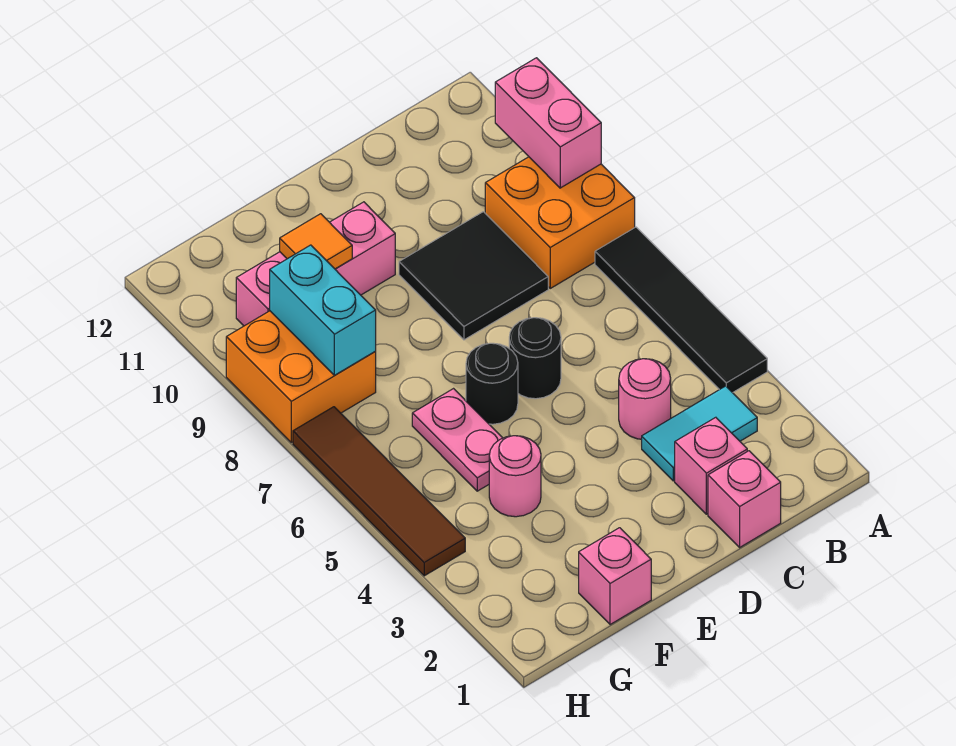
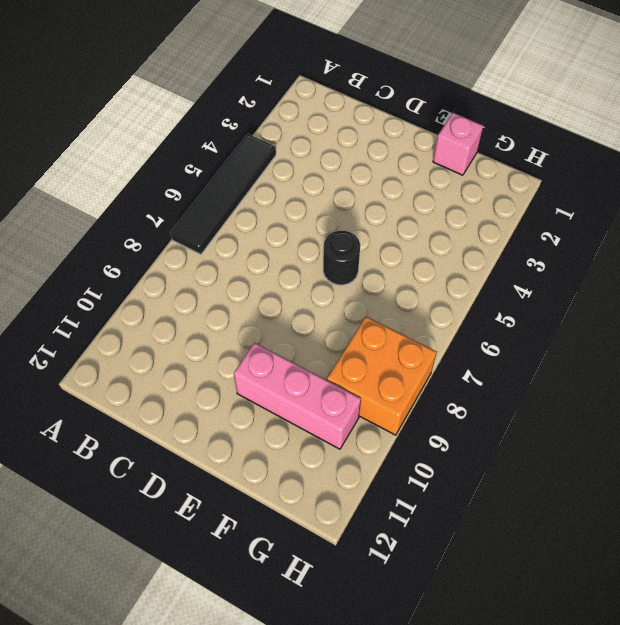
none -> orange 2x2 brick [485,157,635,288]
none -> cyan 1x2 tile [642,386,757,481]
none -> pink 1x1 brick [708,451,781,547]

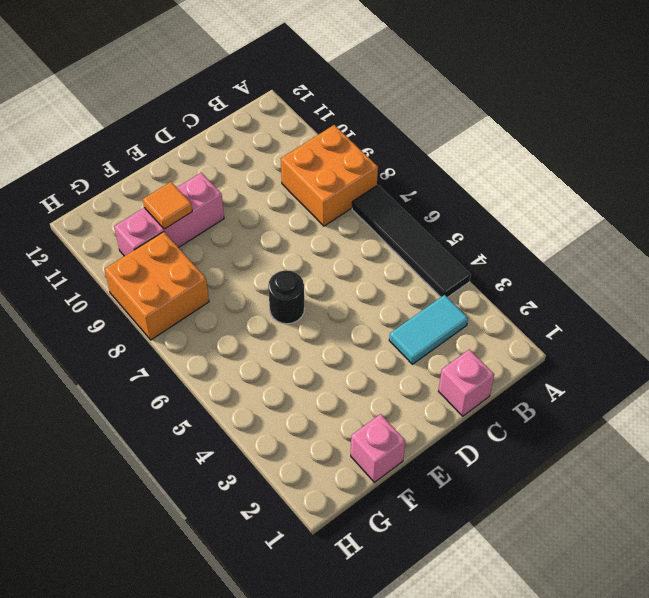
none -> pink 1x1 brick [675,417,747,514]
none -> pink 1x1 round brick [619,359,671,439]
none -> black 2x2 tile [399,212,548,340]

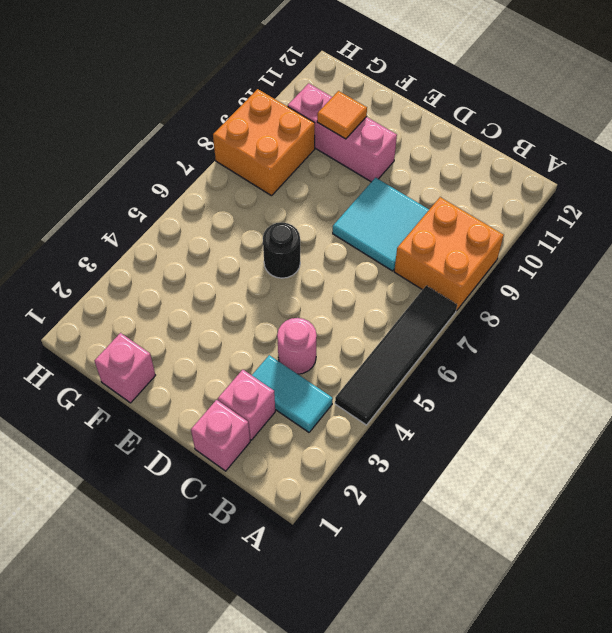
cyan 2x2 tile [333,178,429,271] -> black 2x2 tile [399,212,548,340]
none -> black 1x1 round brick [509,318,561,399]
none -> pink 1x1 round brick [489,436,541,517]
none -> pink 1x2 plate [412,389,502,491]

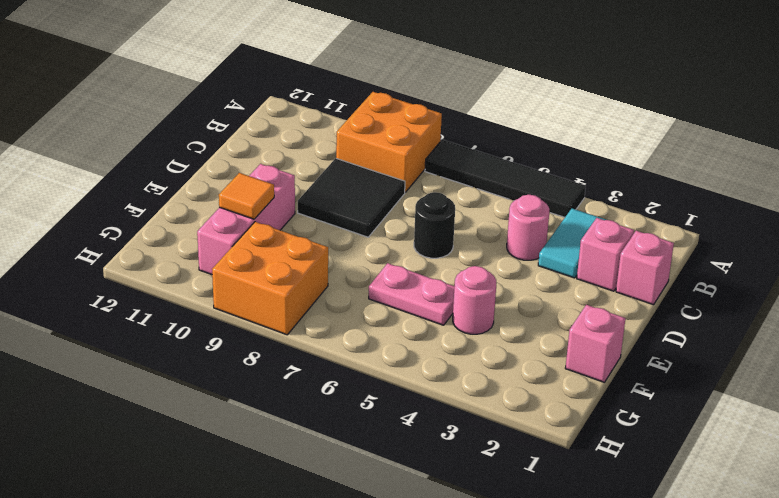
none -> black 1x1 round brick [466,343,518,424]
none -> brown 1x4 tile [293,407,465,576]
none -> pink 1x2 brick [495,58,601,188]

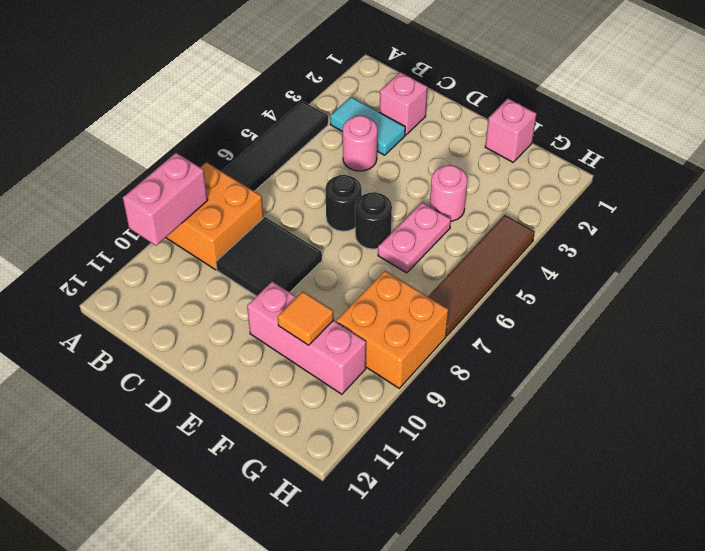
none -> pink 1x1 brick [708,451,781,547]
none -> cyan 1x2 brick [270,245,376,375]

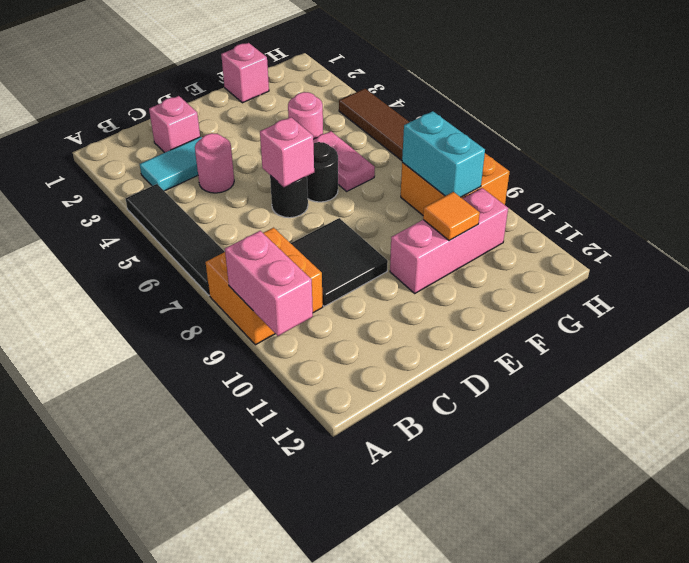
pink 1x1 brick [260,117,314,187] -> pink 1x1 brick moved to [708,451,781,547]

